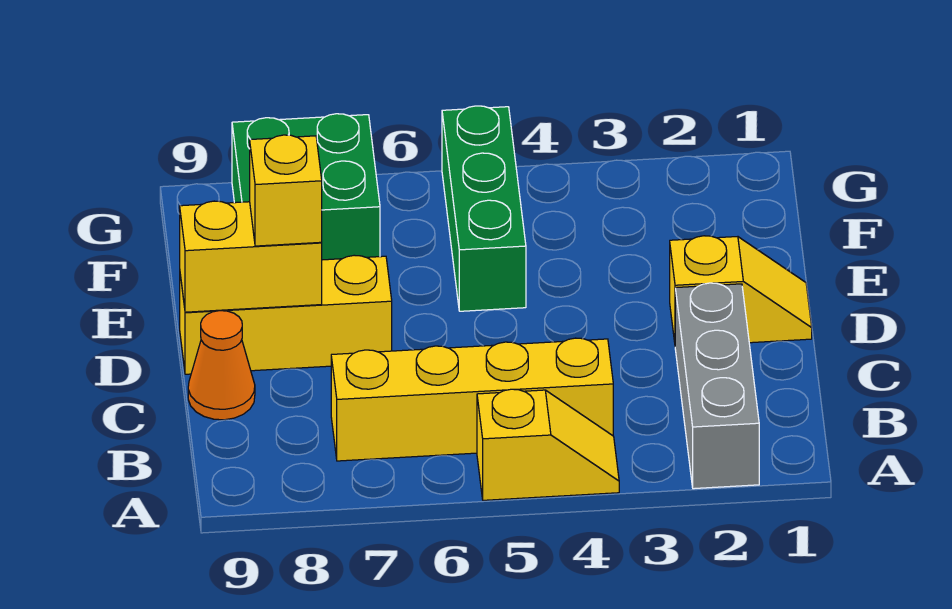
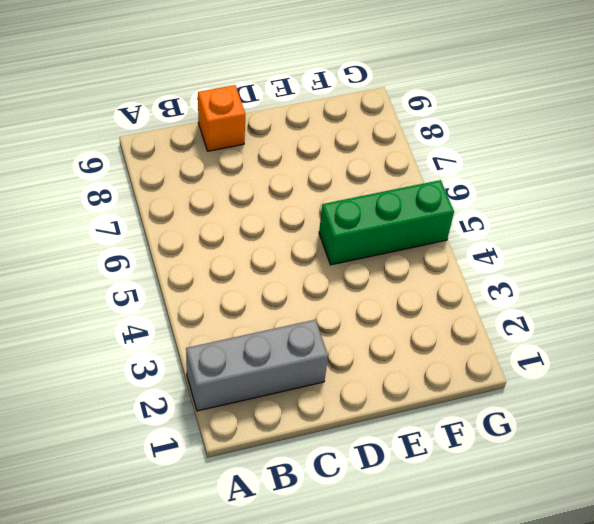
orange 1x1 brick [198,85,245,151] -> orange 1x1 cone [188,311,255,420]
none -> yellow 1x2 slope [477,389,619,500]
none -> yellow 1x4 brick [331,338,613,461]

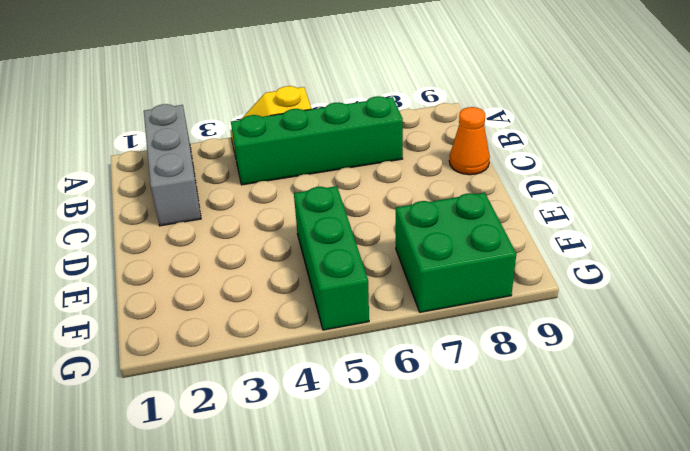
green 1x4 brick [231,96,403,185] -> yellow 1x4 brick [331,338,613,461]
none -> yellow 1x2 slope [670,236,812,343]
none -> yellow 1x3 brick [180,255,392,374]

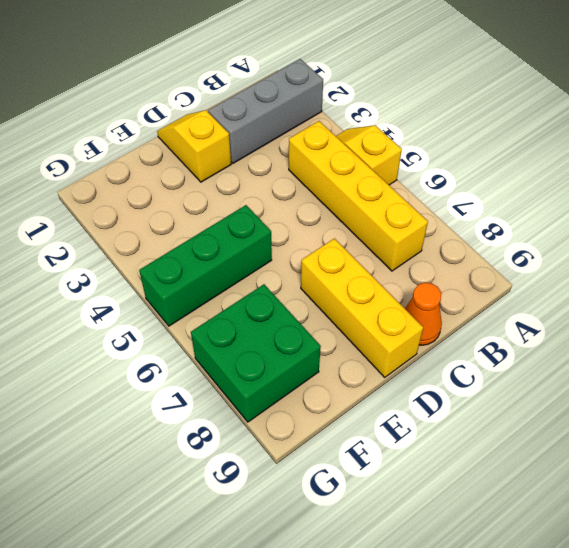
none -> yellow 1x2 brick [180,201,322,312]
none -> yellow 1x1 brick [250,135,322,246]

